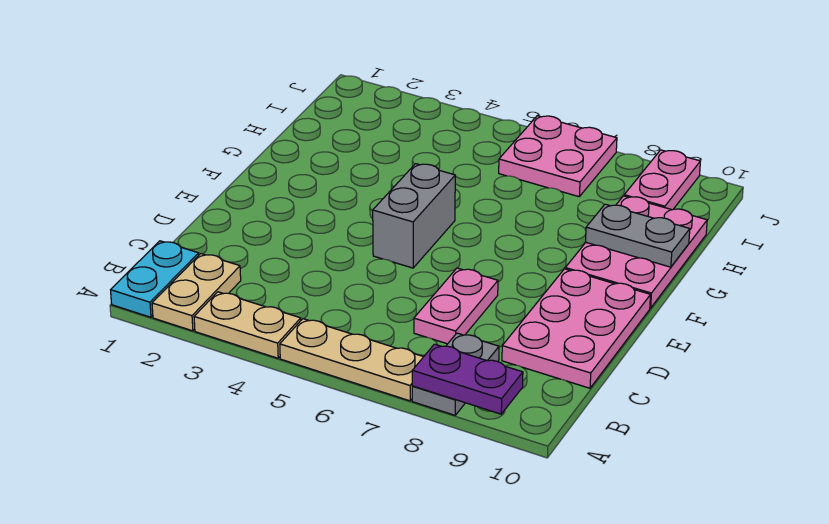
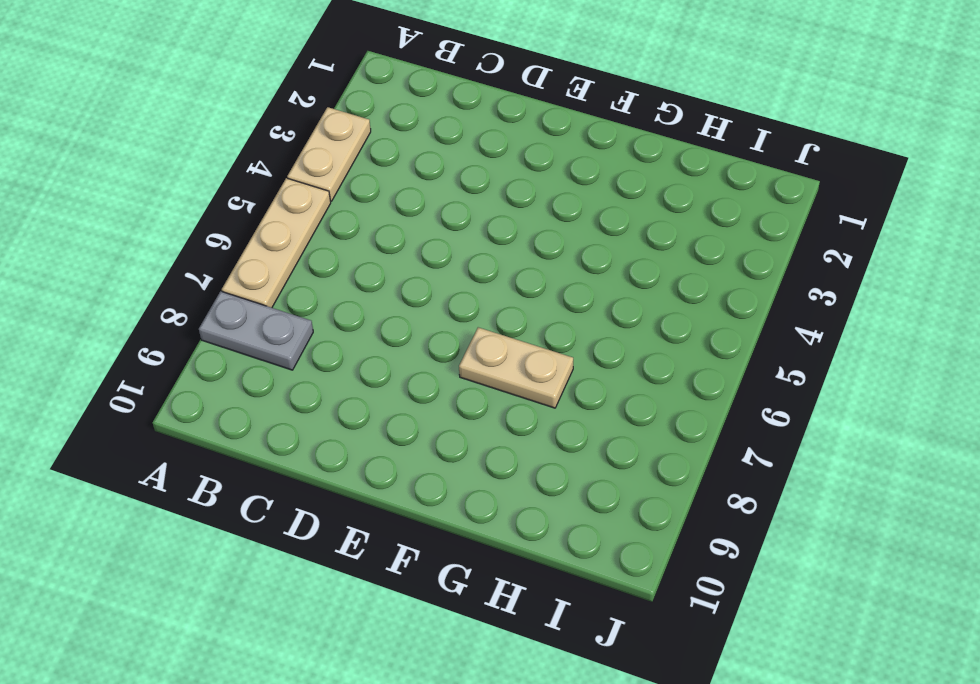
tan 1x2 plate [459,327,573,408] -> tan 1x2 plate moved to [152,254,241,331]
none -> cyan 1x2 plate [111,241,199,317]
none -> pink 1x2 plate [414,268,498,344]
none -> pink 2x3 plate [502,269,651,388]

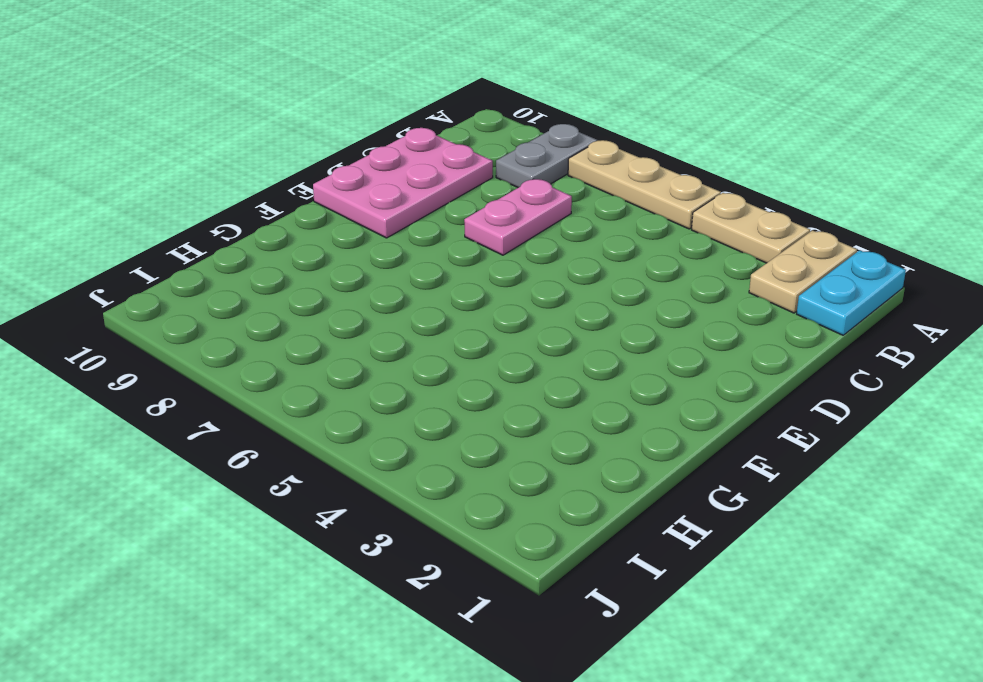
none -> grey 1x2 brick [373,164,455,268]
none -> pink 2x3 plate [565,196,707,308]
none -> pink 2x2 plate [499,116,617,197]

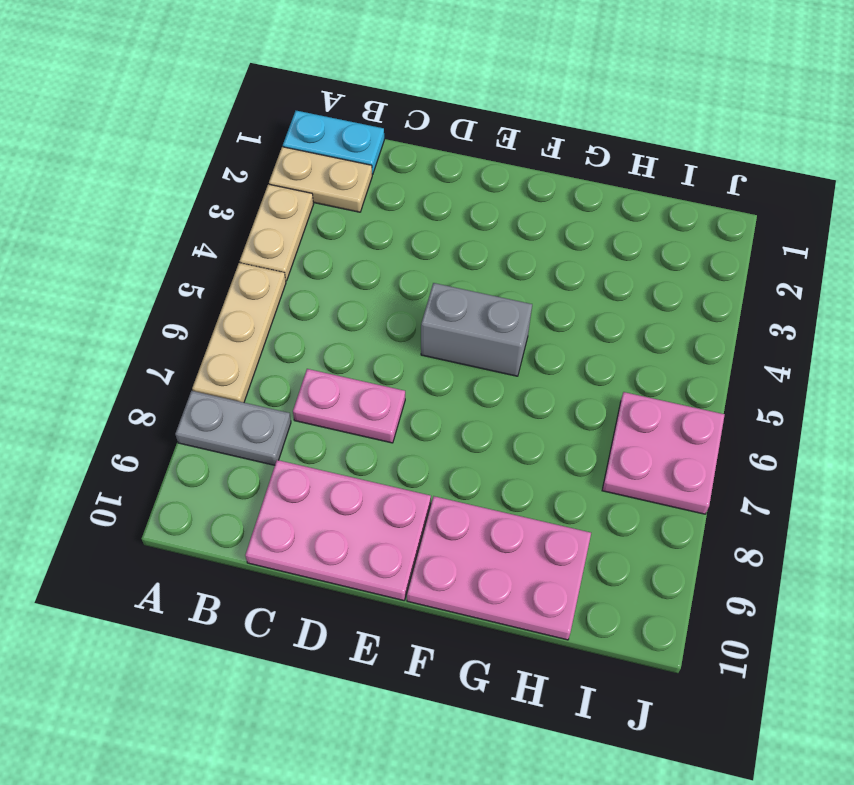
none -> pink 1x2 plate [624,150,700,210]
none -> purple 1x2 plate [412,344,523,414]
none -> grey 1x2 plate [586,204,690,267]

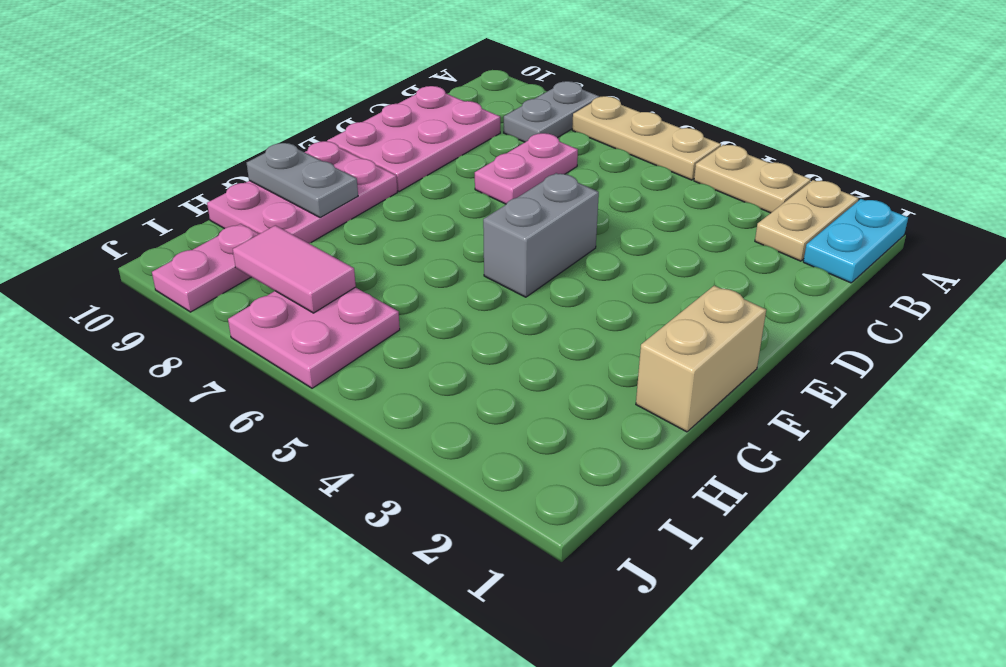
tan 1x2 brick [636,286,766,432] -> none
pink 1x2 tile [233,225,356,313] -> none
none -> purple 1x2 plate [412,344,523,414]

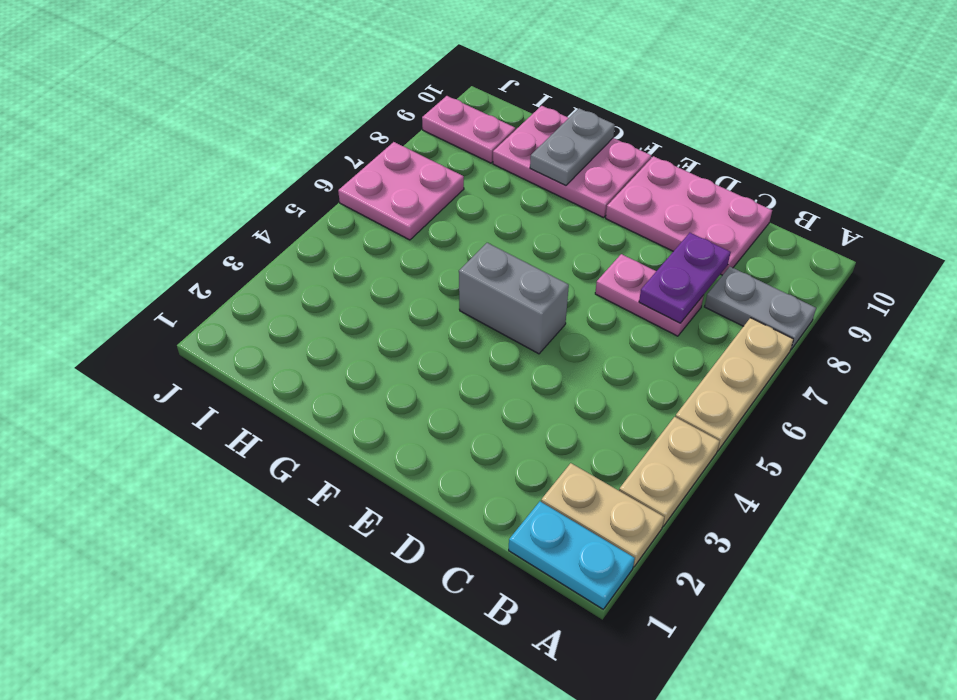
purple 1x2 plate [639,233,731,323] -> purple 1x2 plate moved to [412,344,523,414]

